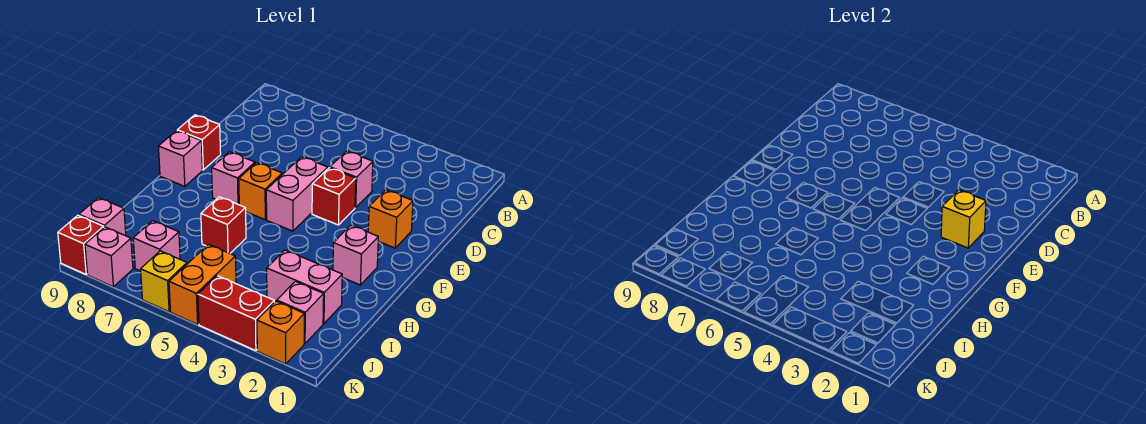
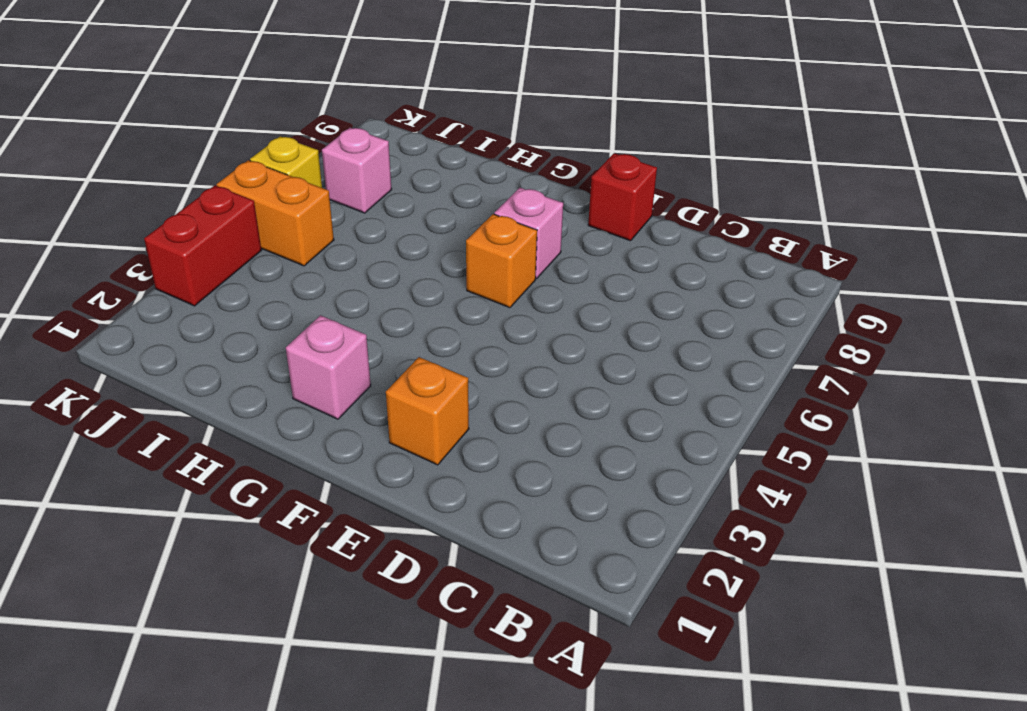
none -> pink 1x1 brick [330,151,373,208]
none -> red 1x1 brick [312,168,356,225]
none -> pink 1x2 brick [266,157,328,231]

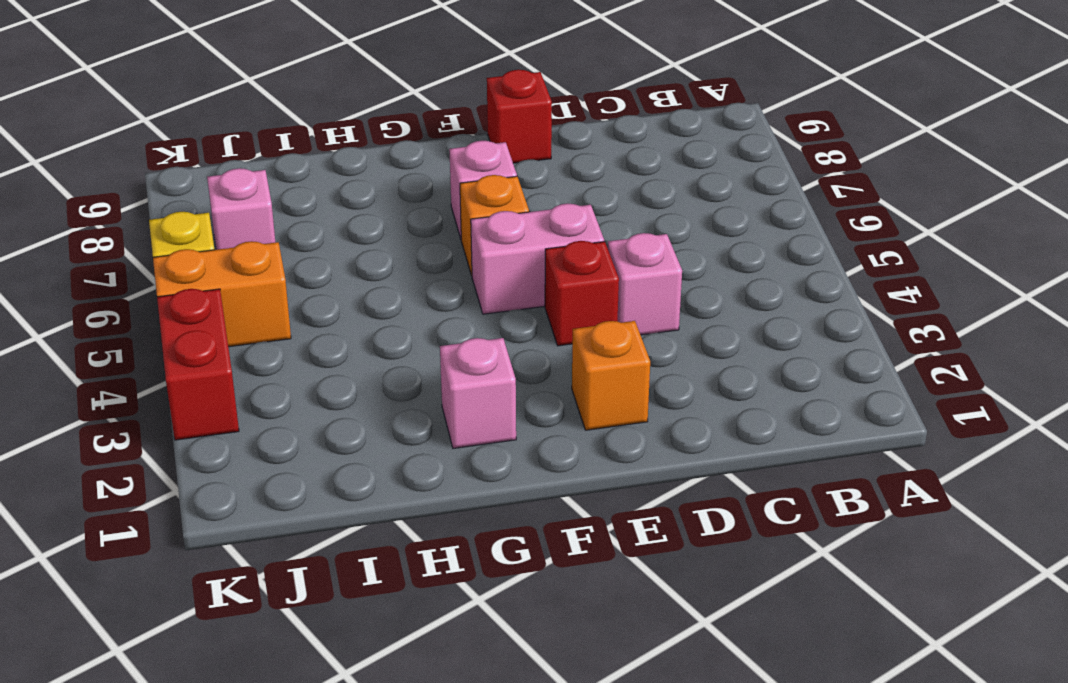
none -> pink 1x1 brick [158,131,202,186]
none -> red 1x1 brick [201,197,246,253]
none -> pink 1x2 brick [267,250,342,324]

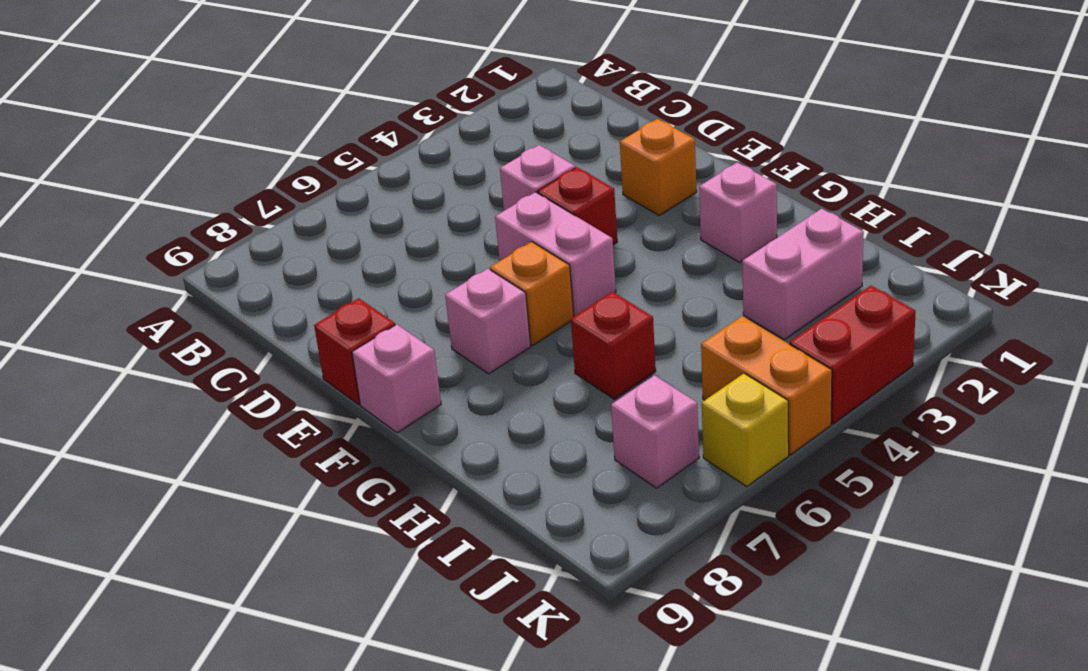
none -> pink 1x1 brick [277,281,324,344]
none -> pink 1x1 brick [79,198,126,236]
none -> orange 1x1 brick [257,301,304,364]

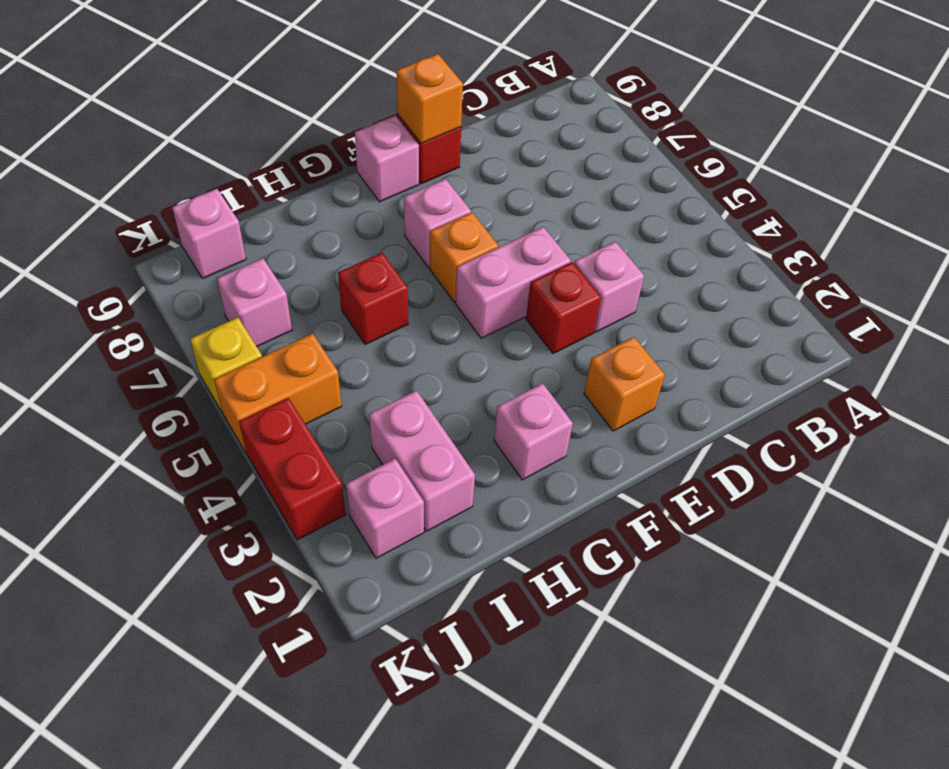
orange 1x1 brick [397,54,463,143] -> orange 1x1 brick moved to [257,301,304,364]
none -> pink 1x1 brick [85,227,133,287]
none -> red 1x1 brick [58,215,104,274]
none -> yellow 1x1 brick [941,190,986,248]

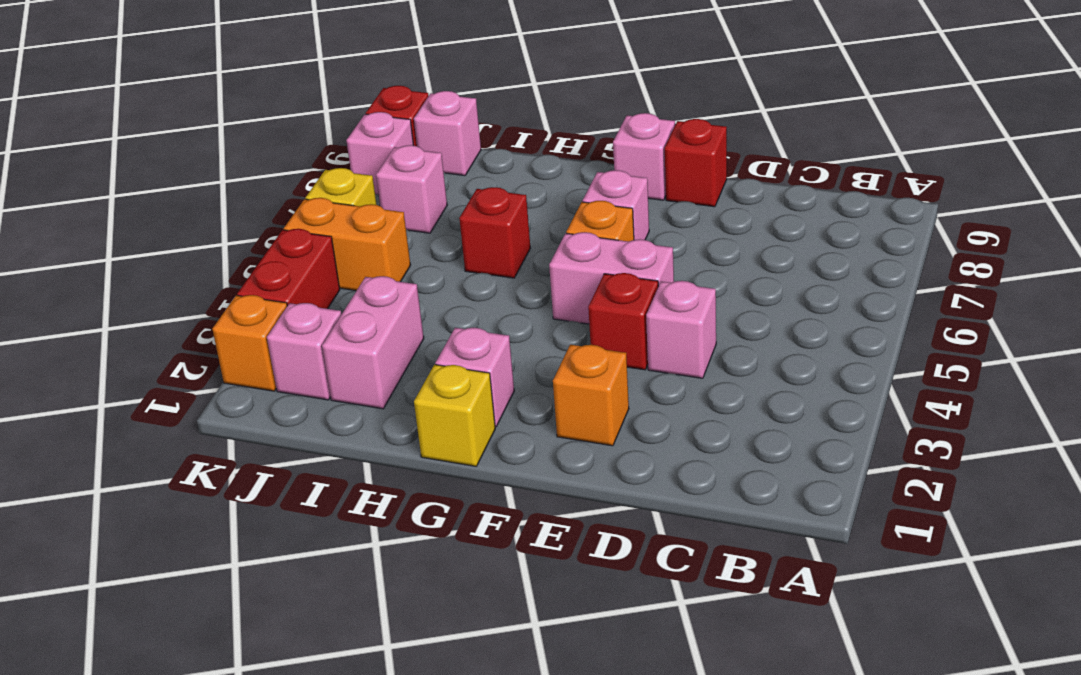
yellow 1x1 brick [414,365,495,466] -> yellow 1x1 brick moved to [941,190,986,248]

